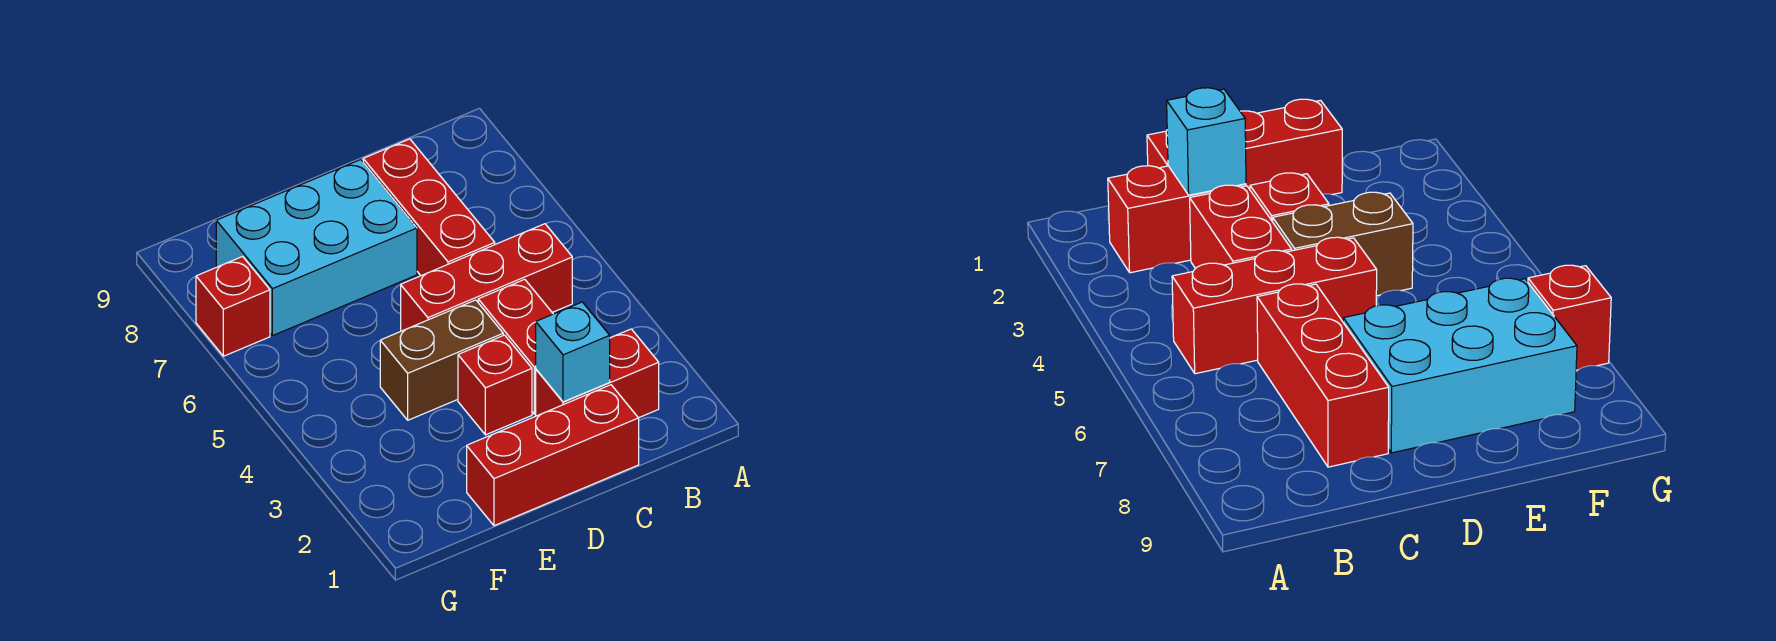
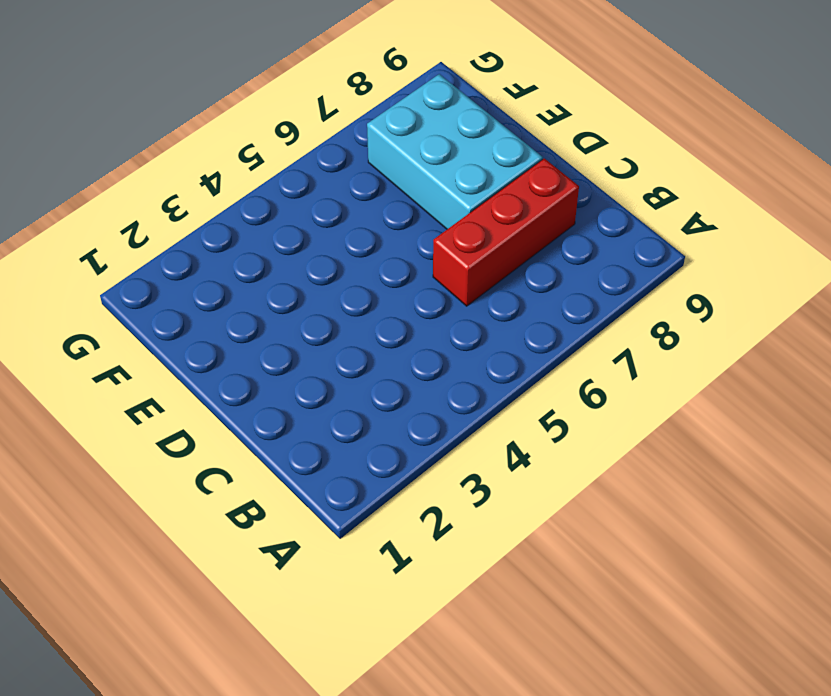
none -> red 1x2 brick [536,329,659,418]
none -> red 1x3 brick [401,224,572,331]

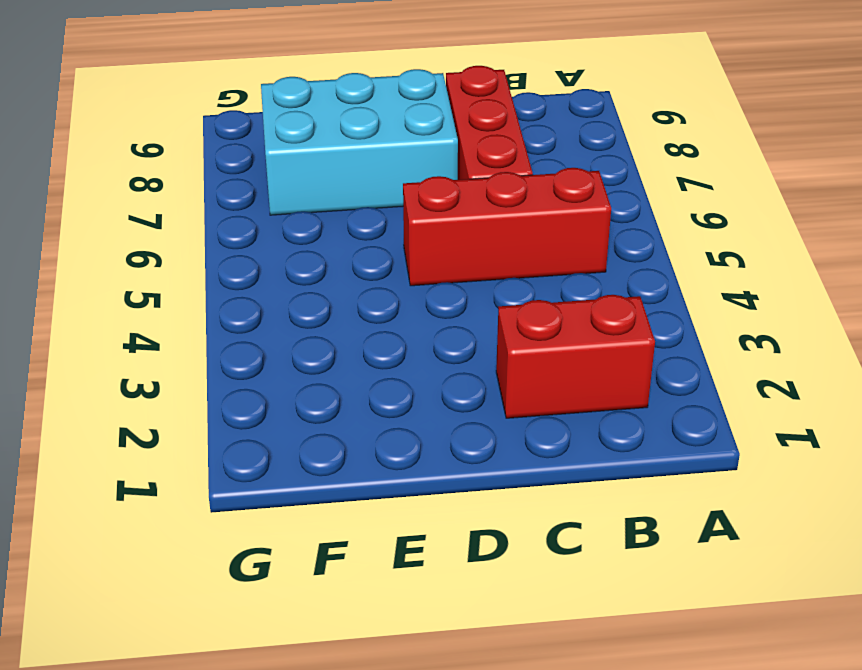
none -> red 1x3 brick [467,385,639,526]
none -> red 1x2 brick [478,279,553,414]

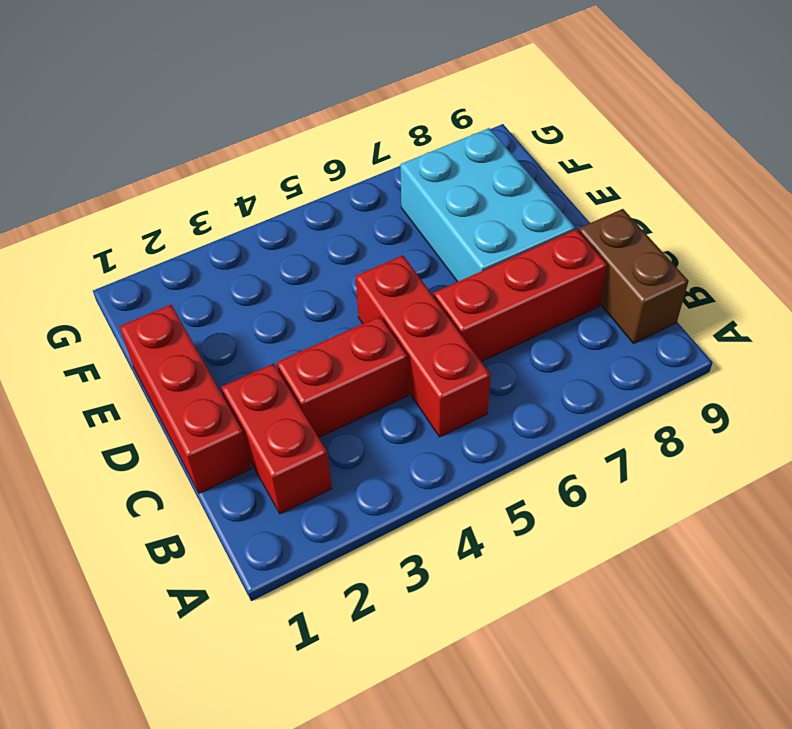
brown 1x2 brick [579,209,689,344] -> brown 1x2 brick moved to [380,300,503,420]
none -> red 1x1 brick [458,335,532,435]
none -> red 1x1 brick [196,257,270,356]

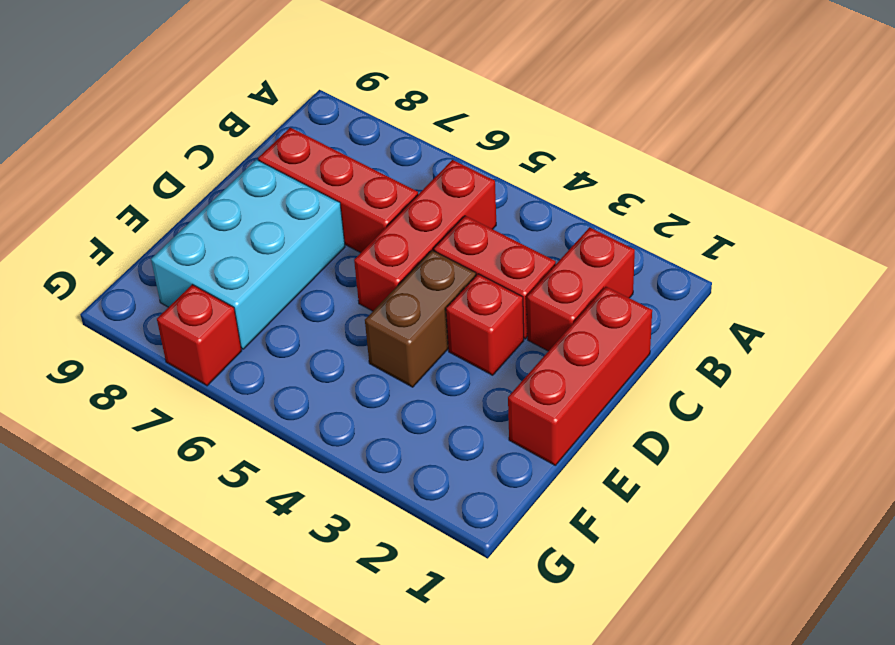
none -> cyan 1x1 brick [536,302,610,402]

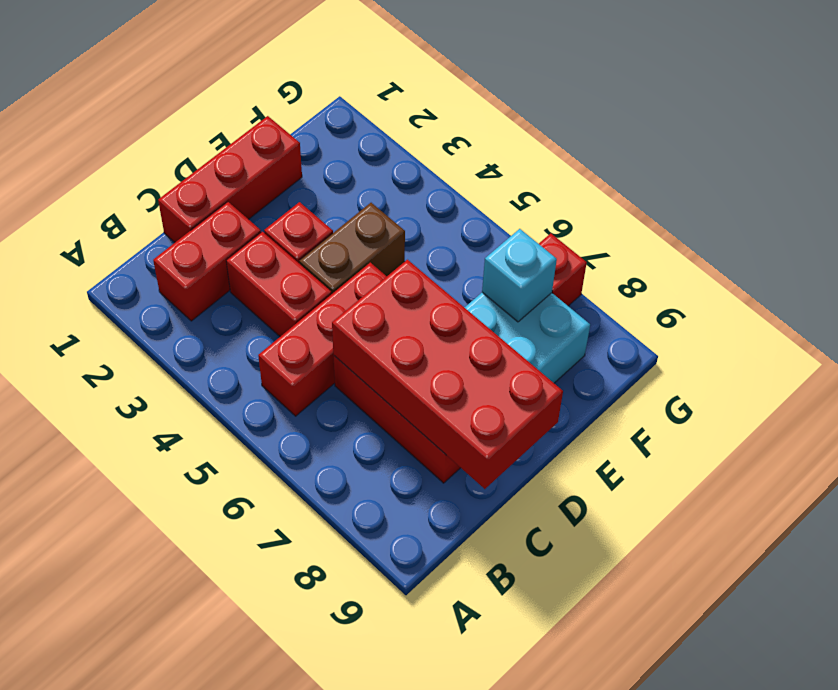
red 2x4 brick [332,260,563,489] -> none
cyan 1x1 brick [482,229,557,322] -> cyan 1x1 brick moved to [536,302,610,402]

